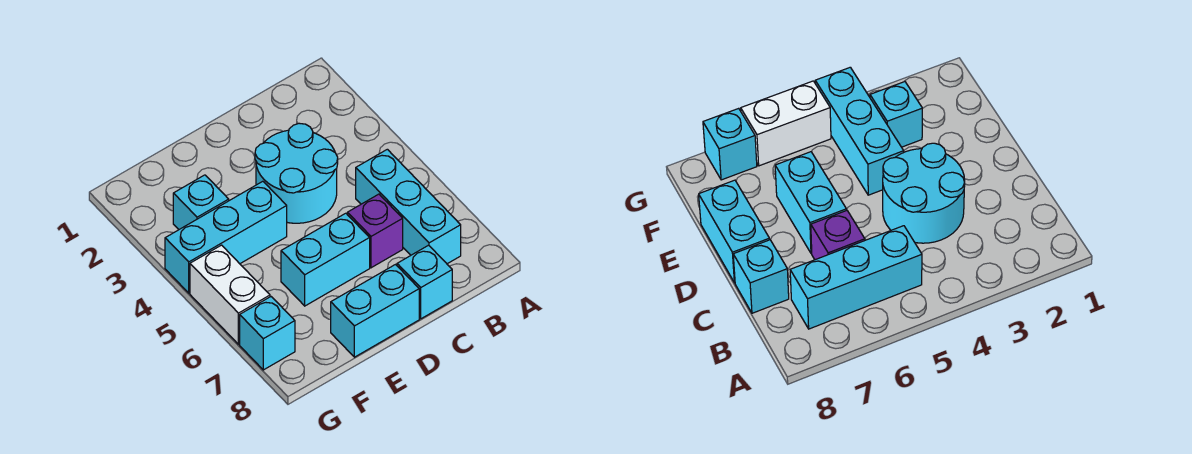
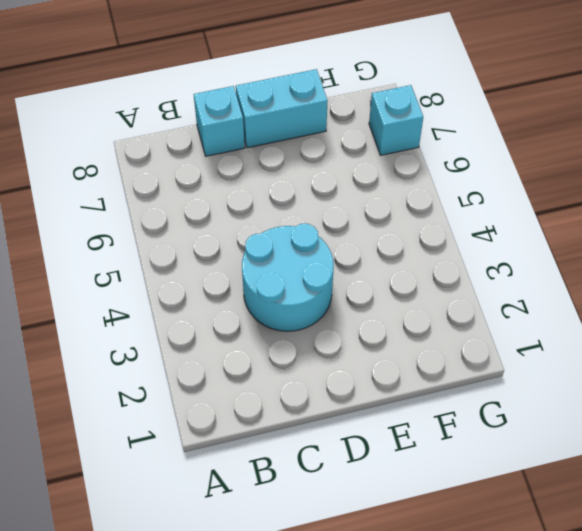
none -> cyan 1x3 brick [356,149,461,264]
none -> purple 1x1 brick [347,194,403,268]

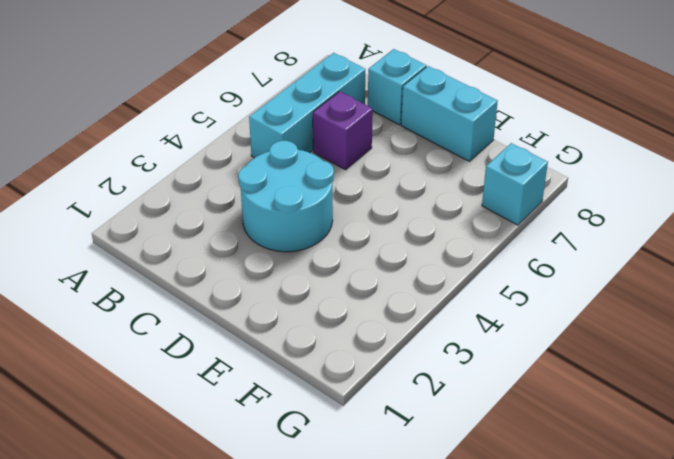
none -> cyan 1x2 brick [281,213,370,306]
none -> cyan 1x3 brick [165,181,287,293]

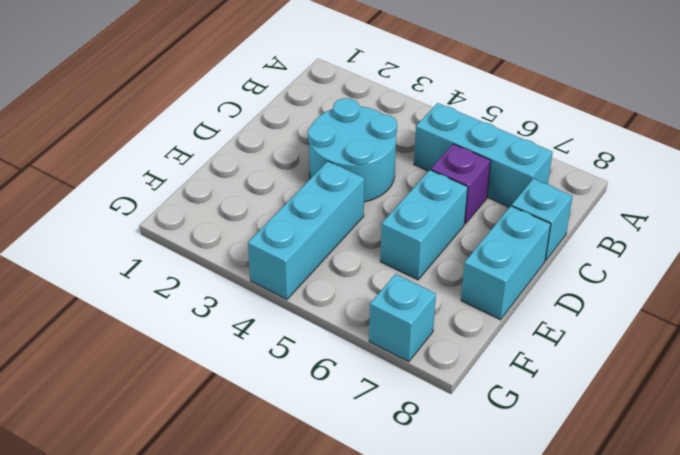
none -> cyan 1x1 brick [173,175,229,229]
none -> white 1x2 brick [190,245,270,344]

